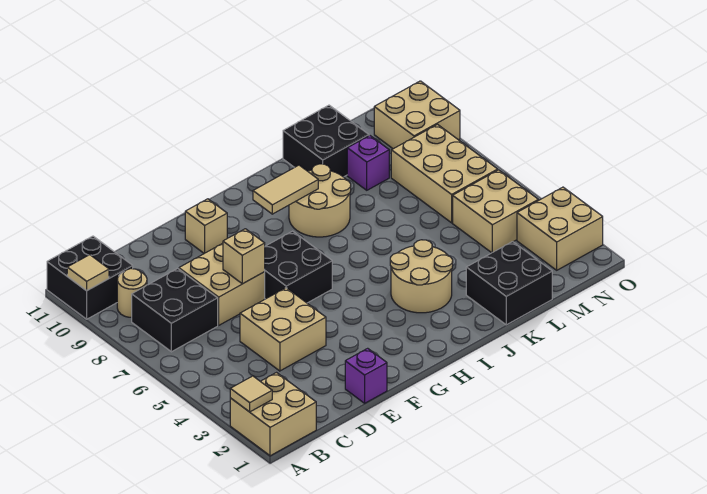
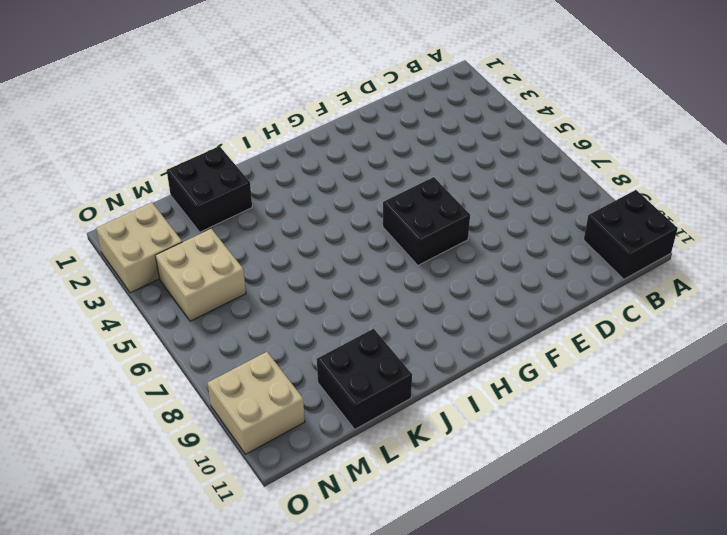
none -> tan 2x2 brick [230,373,316,456]
none -> black 2x2 brick [132,268,218,352]
none -> tan 1x1 round brick [117,269,147,318]

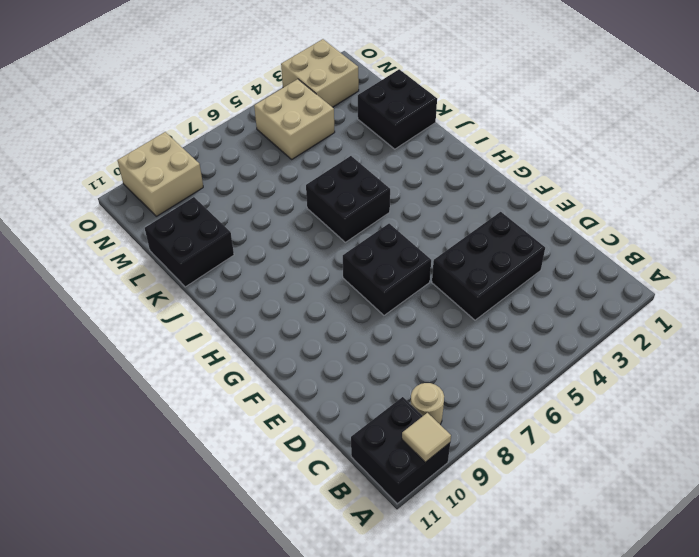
black 2x3 brick [432,212,545,320] -> tan 2x2 brick [240,288,326,371]
black 2x2 brick [306,156,390,242] -> black 2x2 brick moved to [132,268,218,352]
none -> tan 2x2 brick [230,373,316,456]
none -> tan 2x2 brick [179,243,265,325]
none -> purple 1x1 brick [345,348,387,403]

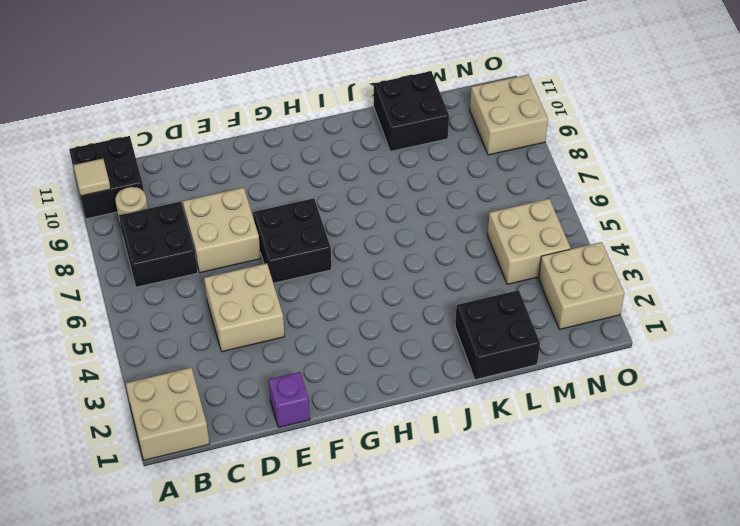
none -> tan 1x1 brick [185,199,227,253]
none -> tan 2x2 round brick [390,240,453,313]
none -> tan 2x2 round brick [289,164,351,237]

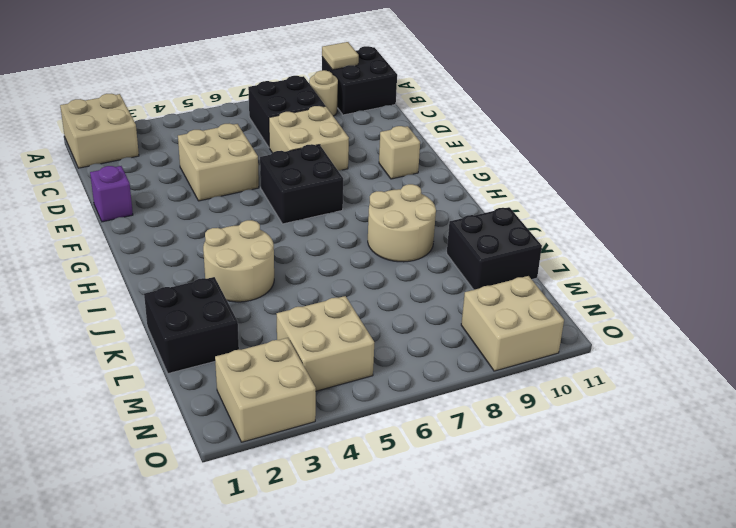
none -> purple 1x1 brick [347,136,389,190]
none -> tan 2x3 brick [391,124,498,223]
none -> tan 1x1 tile [230,376,272,412]

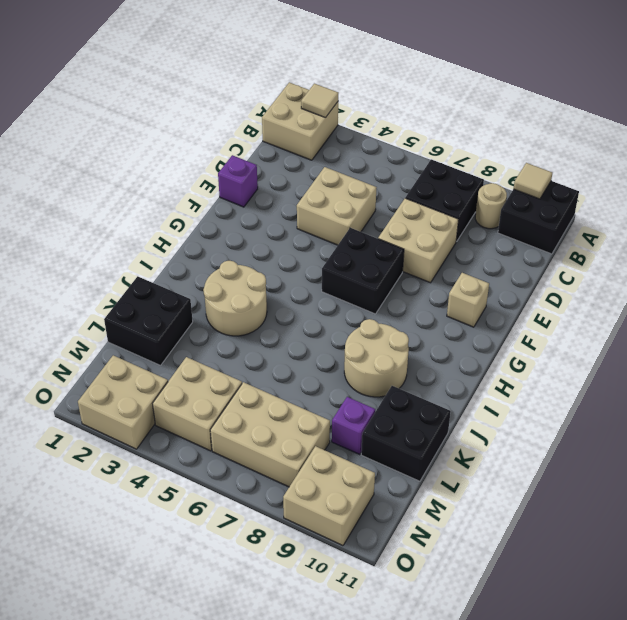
none -> tan 1x1 brick [223,229,265,284]
none -> tan 1x2 tile [253,165,318,214]

